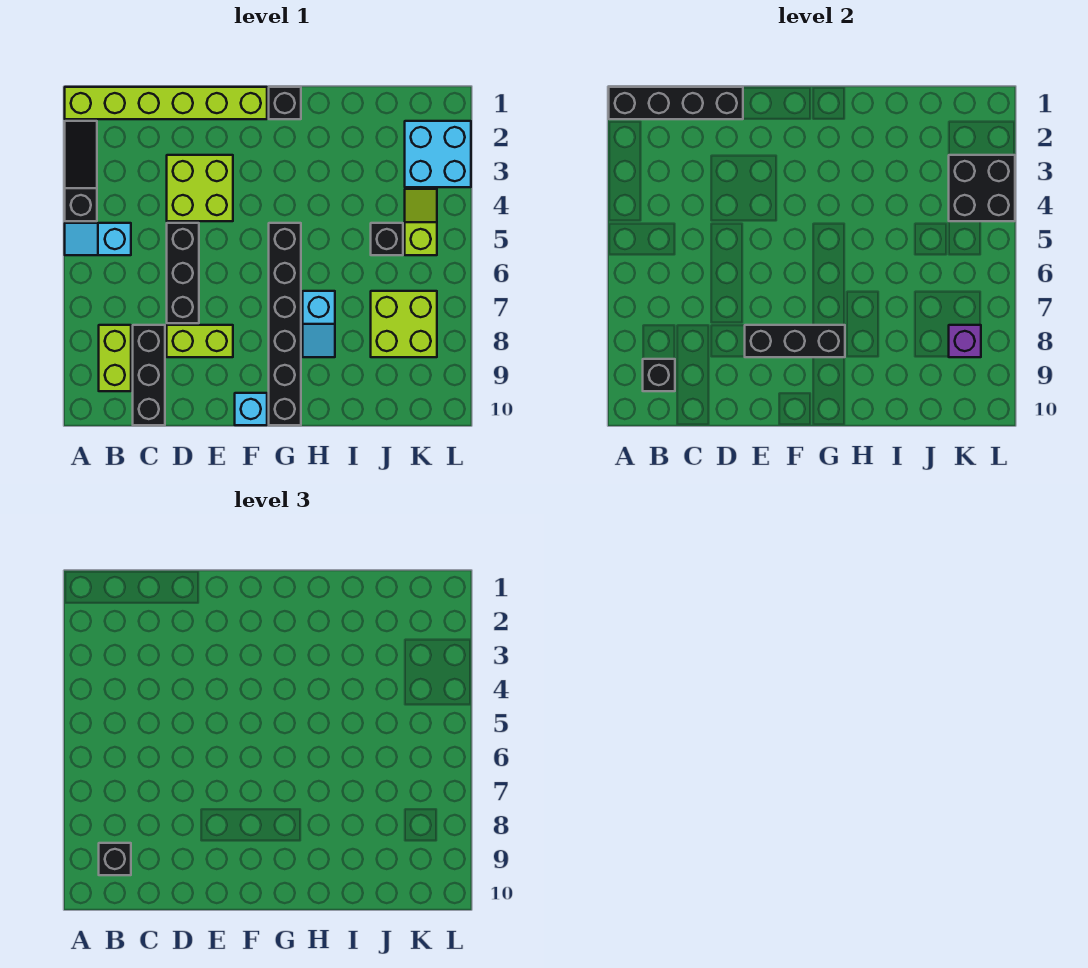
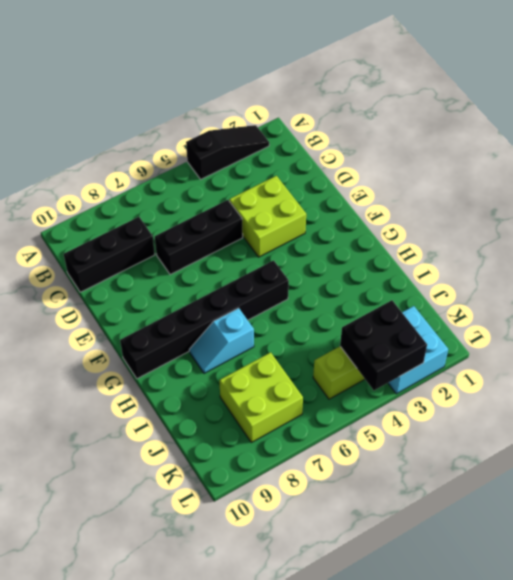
none -> lime 1x6 brick [65,87,267,119]
none -> cyan 1x2 slope [65,223,131,255]
none -> lime 1x2 brick [99,325,131,391]

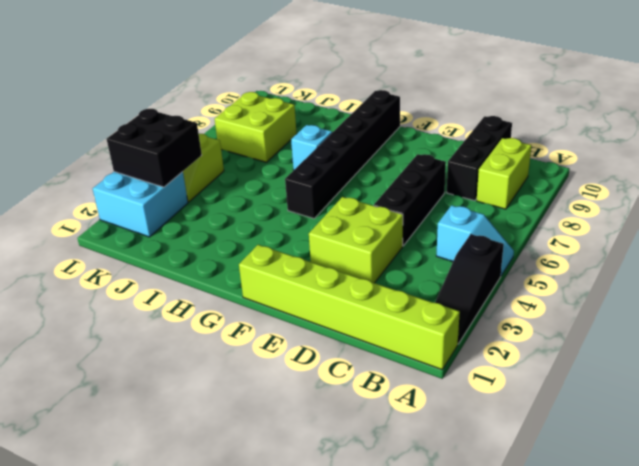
none -> lime 1x2 brick [167,325,233,357]
none -> cyan 1x1 brick [235,393,267,425]
none -> black 1x1 brick [269,87,301,119]

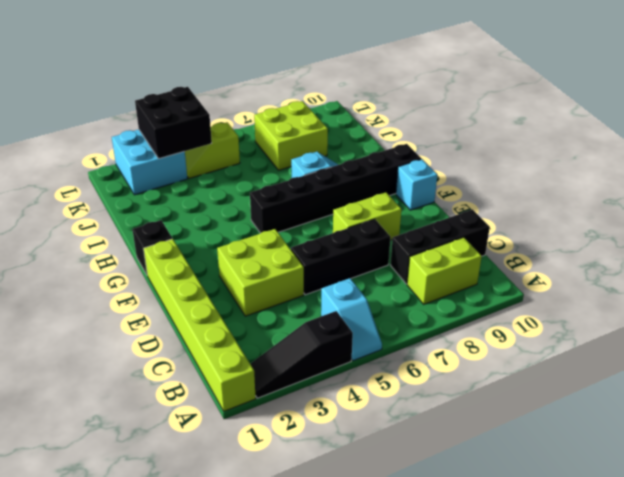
lime 1x2 brick [333,193,401,240] -> lime 1x2 brick turned to [167,325,233,357]
none -> black 1x1 brick [371,223,403,255]
none -> black 1x4 brick [609,87,743,119]
none -> black 1x1 brick [643,359,675,391]

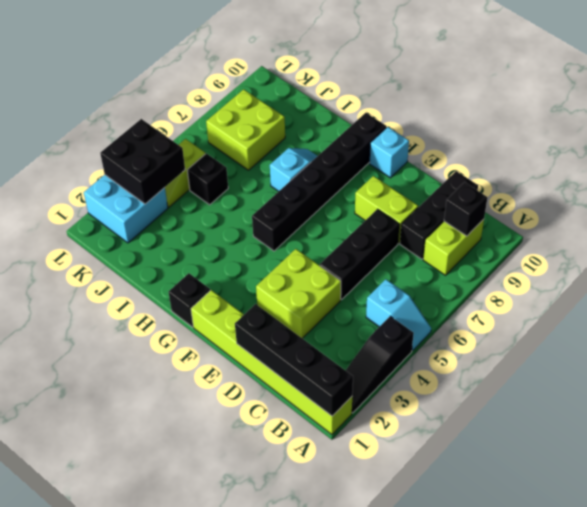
none -> black 1x3 brick [745,325,845,357]
none -> purple 1x1 brick [949,325,981,357]
none -> black 1x1 brick [99,843,131,875]

